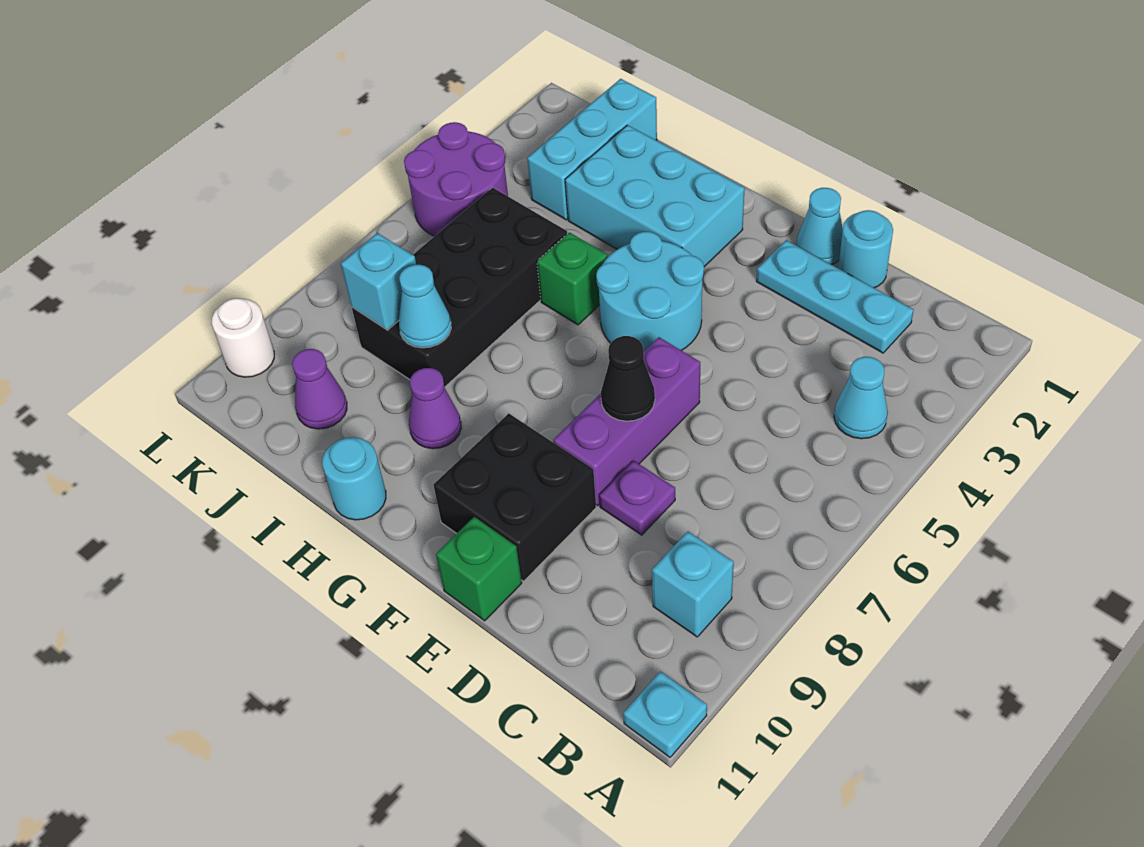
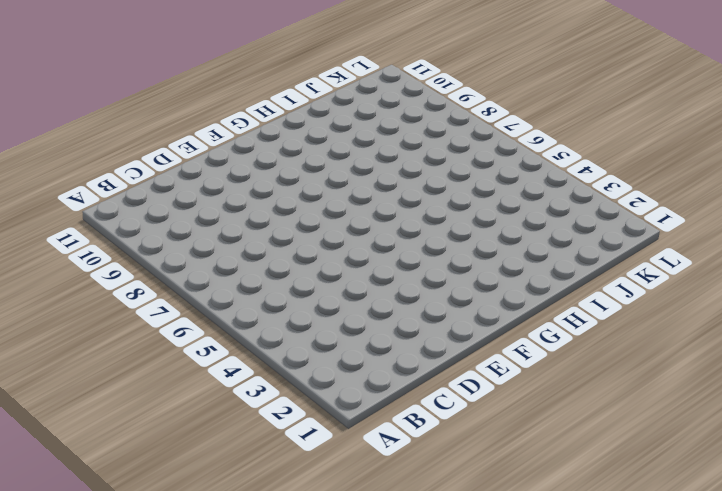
none -> cyan 1x1 plate [623,672,707,757]
none -> cyan 1x1 cone [834,357,888,439]
none -> cyan 1x1 brick [652,532,734,637]

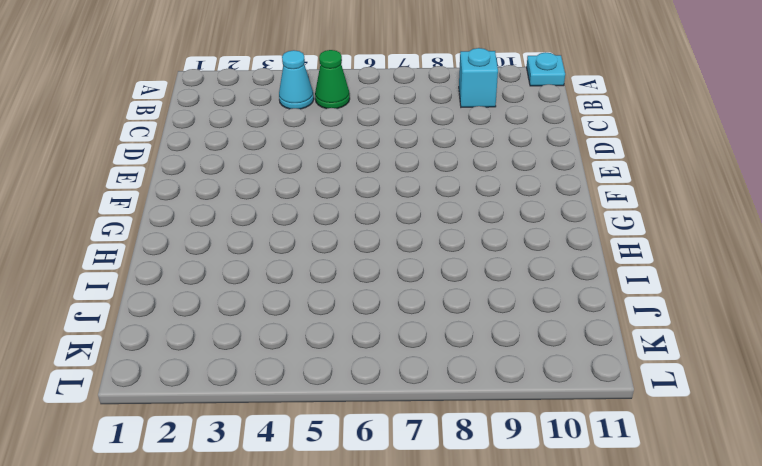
green 1x1 cone [315,50,350,109] -> none
none -> cyan 1x3 plate [756,240,913,353]
none -> cyan 1x1 round brick [838,210,893,288]
none -> purple 1x1 plate [599,461,675,535]

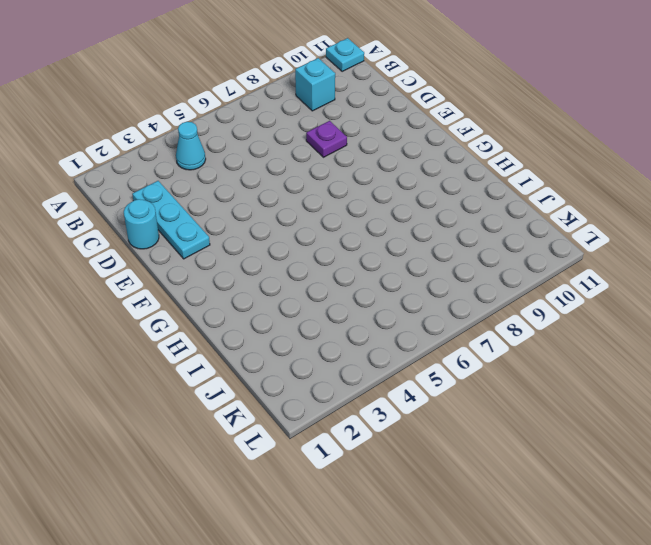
none -> cyan 1x1 cone [796,188,843,265]
none -> purple 1x3 brick [553,337,700,506]
none -> black 2x2 brick [433,413,596,581]

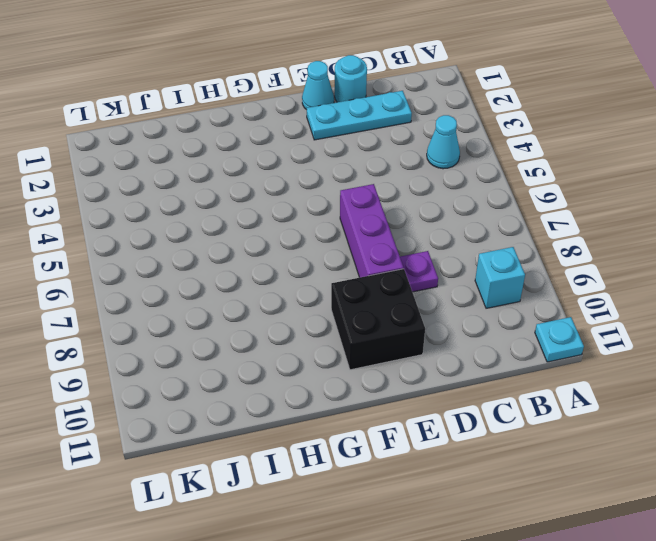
none -> green 1x1 brick [436,517,522,621]
none -> cyan 2x2 round brick [596,232,704,351]
none -> cyan 2x3 brick [565,125,745,267]

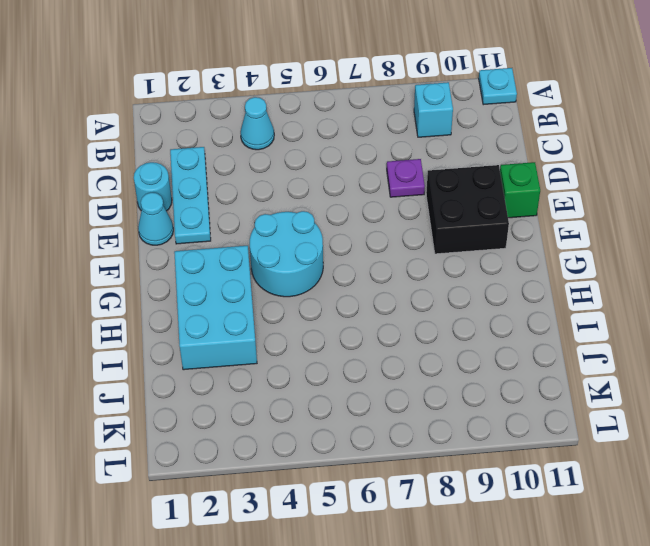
none -> purple 1x3 brick [553,337,700,506]
none -> green 1x1 brick [537,232,607,325]
none -> purple 1x1 cone [409,368,461,449]

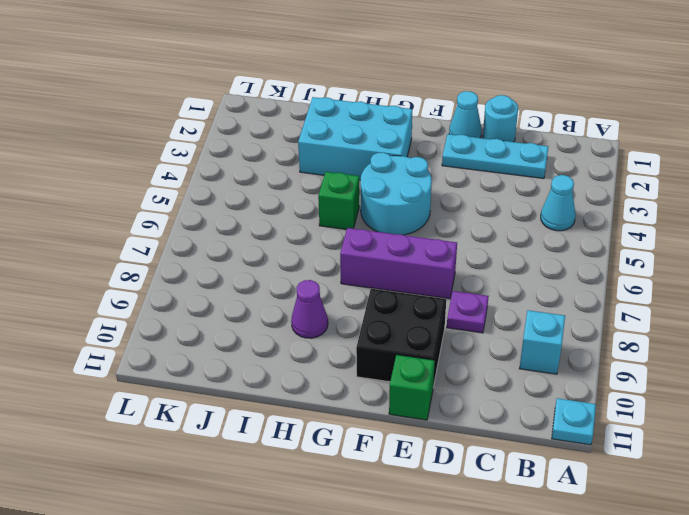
purple 1x3 brick [340,228,457,299] -> purple 1x3 brick turned to [553,337,700,506]
none -> cyan 1x1 round brick [322,437,386,520]
none -> black 2x4 brick [352,187,568,387]
none -> cyan 1x3 brick [527,79,657,220]

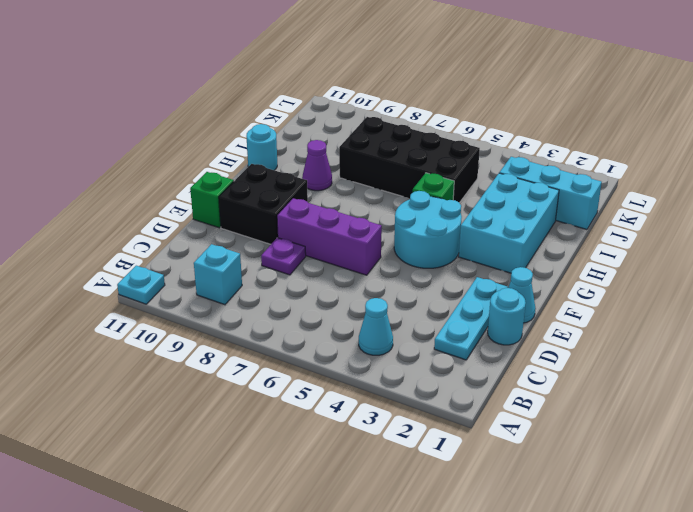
none -> purple 1x1 cone [292,349,347,429]
none -> purple 2x2 round brick [404,122,508,236]
none -> white 1x1 round brick [211,298,274,377]

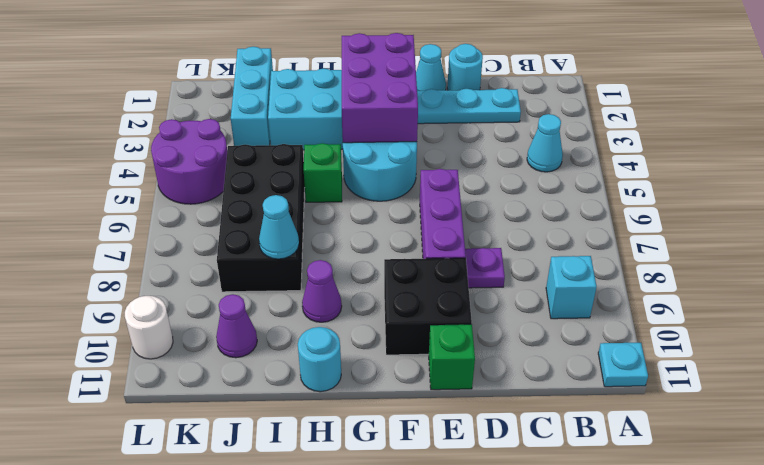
purple 2x3 brick [342,33,418,143] -> none
none -> black 1x1 cone [601,336,655,421]
none -> cyan 1x1 brick [341,233,416,330]

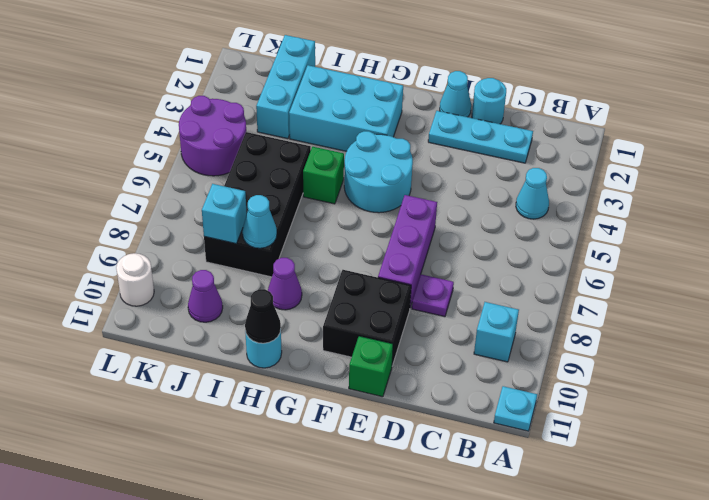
black 1x1 cone [245,289,281,343] -> black 1x1 cone moved to [601,336,655,421]

